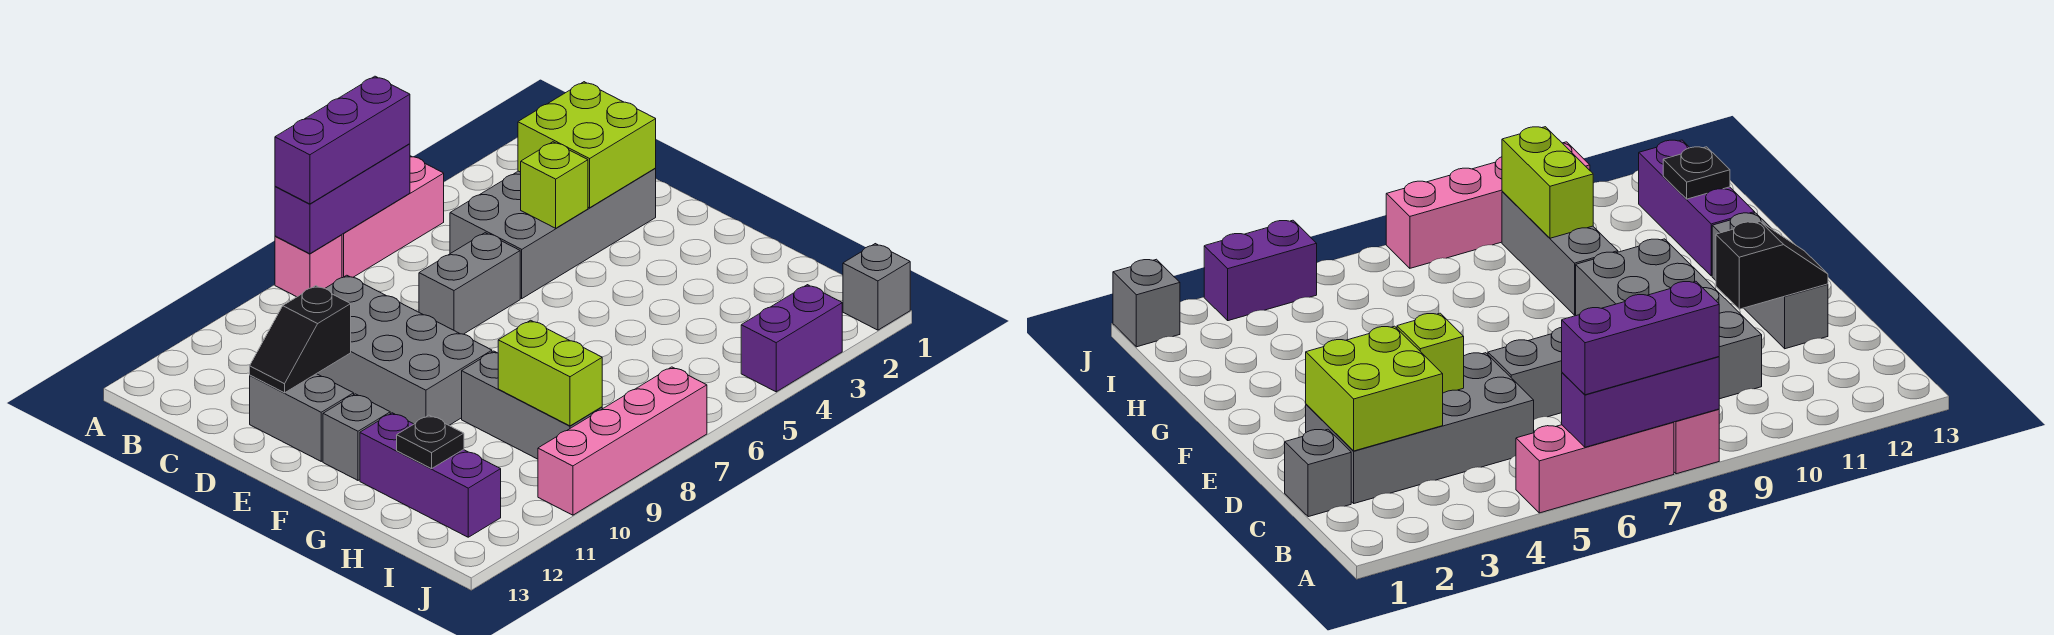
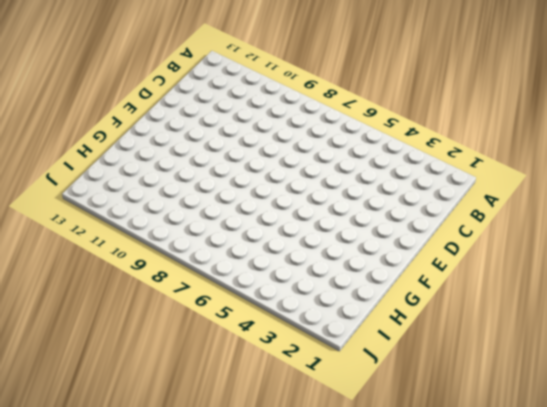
none -> pink 1x3 brick [342,156,444,278]
none -> pink 1x1 brick [275,235,342,297]
none -> grey 1x1 brick [1285,429,1351,517]

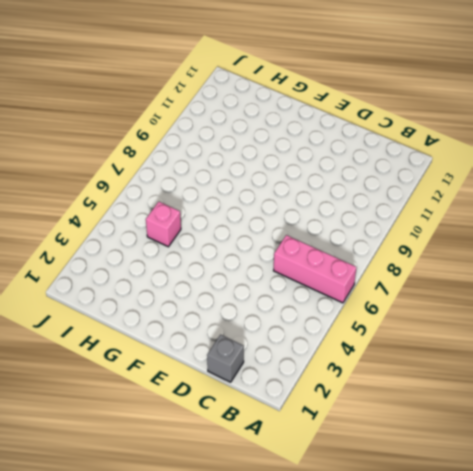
pink 1x3 brick [274,235,356,303] -> pink 1x3 brick turned to [342,156,444,278]
pink 1x1 brick [146,202,181,247] -> pink 1x1 brick moved to [275,235,342,297]
none -> grey 2x4 brick [450,169,656,298]
none -> grey 2x4 brick [317,275,492,425]
none -> grey 1x2 brick [419,233,520,334]

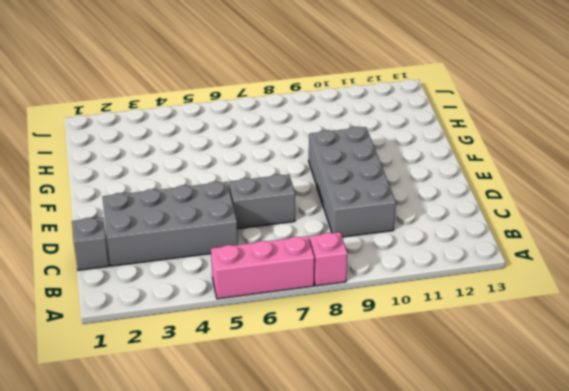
none -> grey 1x2 brick [250,374,354,461]
none -> grey 1x1 brick [323,394,390,480]
none -> grey 1x3 brick [462,351,602,459]

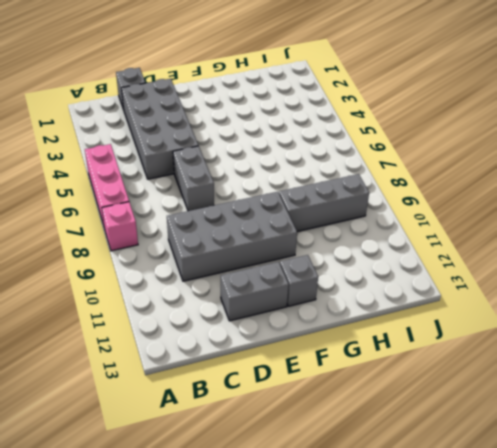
none -> purple 1x3 brick [360,413,501,537]
none -> grey 1x1 brick [843,244,910,330]
none -> purple 1x2 brick [741,285,842,392]

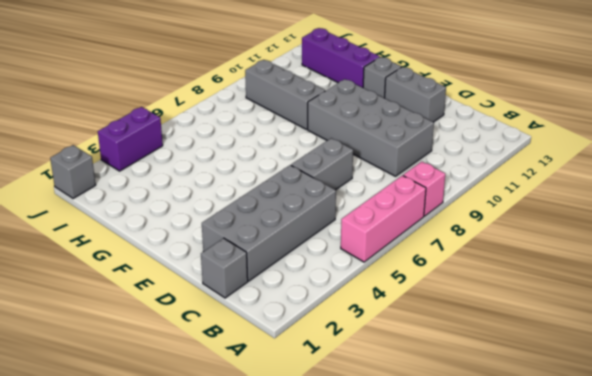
none -> pink 1x4 brick [538,367,707,515]
none -> purple 1x3 brick [275,144,410,254]
none -> lime 2x2 brick [518,82,656,208]

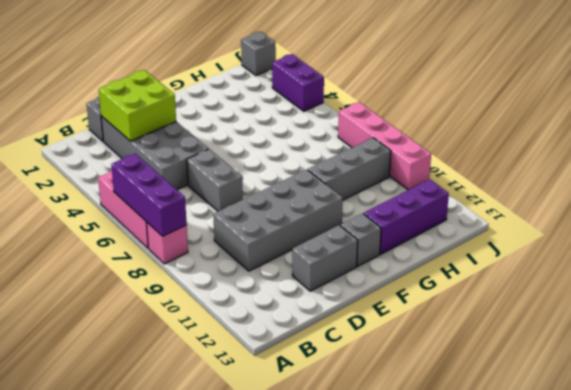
none -> lime 1x1 brick [521,142,588,228]
none -> black 1x2 slope [250,286,351,393]
none -> lime 1x2 brick [498,320,602,426]

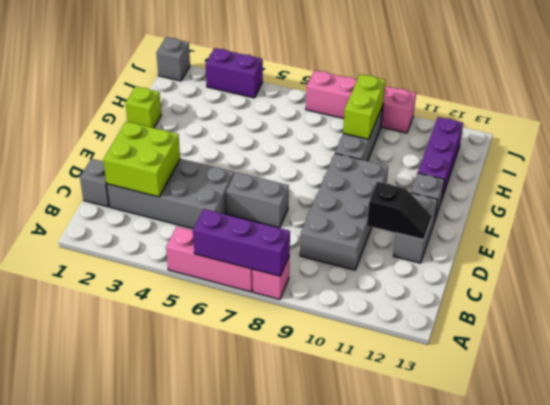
lime 1x1 brick [126,87,161,128] -> lime 1x1 brick moved to [521,142,588,228]
none -> black 1x1 plate [397,415,464,469]
none -> purple 1x3 brick [275,76,410,204]

